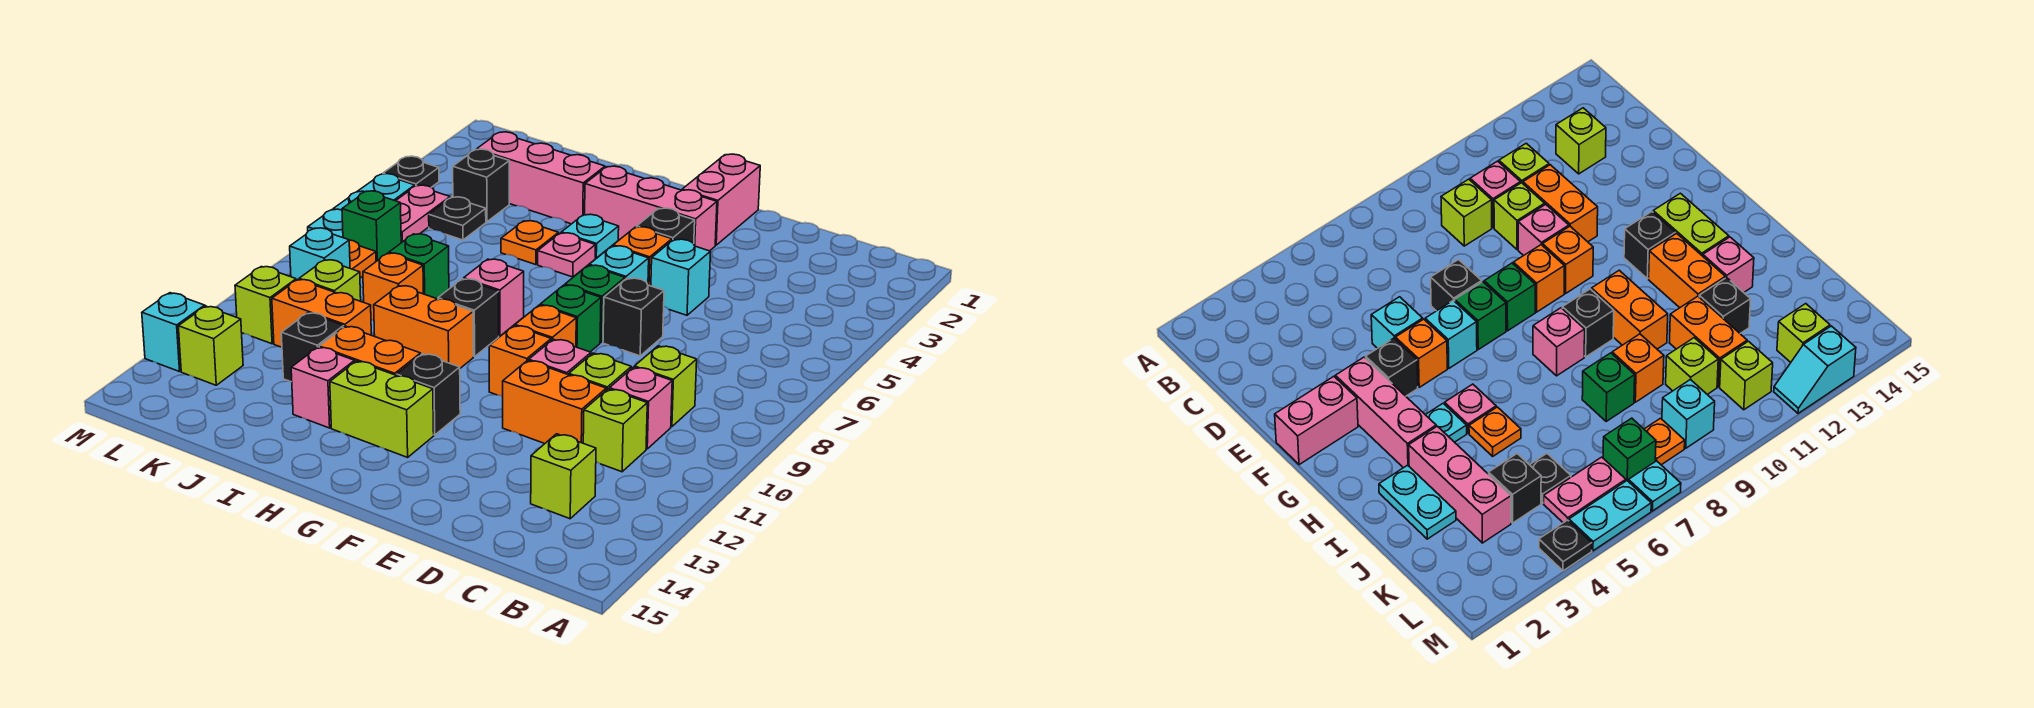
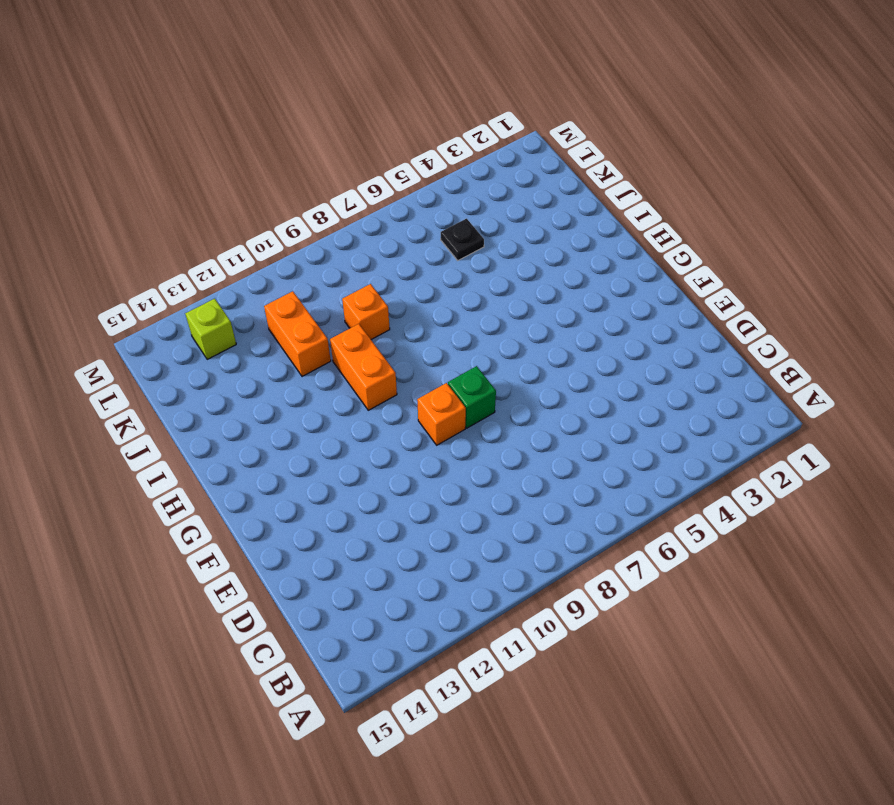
none -> lime 1x1 brick [635,346,697,427]
none -> pink 1x1 brick [609,367,672,449]
none -> lime 1x1 brick [583,389,647,472]
none -> lime 1x1 brick [531,434,596,519]

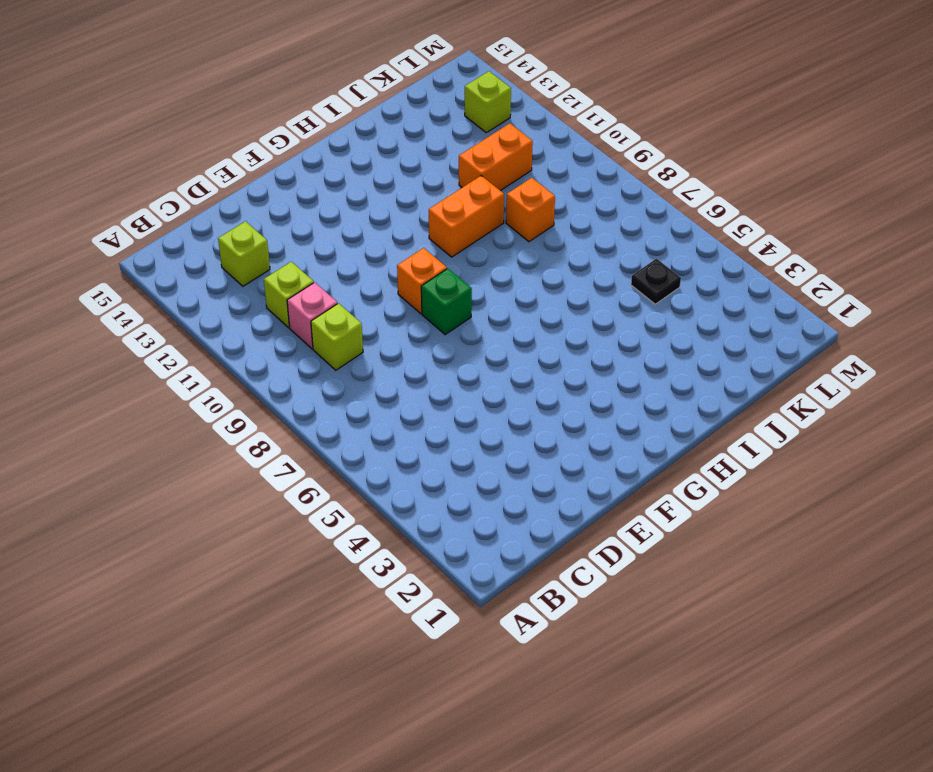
none -> lime 1x1 brick [569,353,631,390]
none -> orange 1x2 brick [503,360,606,444]
none -> cyan 1x1 brick [651,239,711,315]
none -> black 1x1 brick [603,278,664,356]

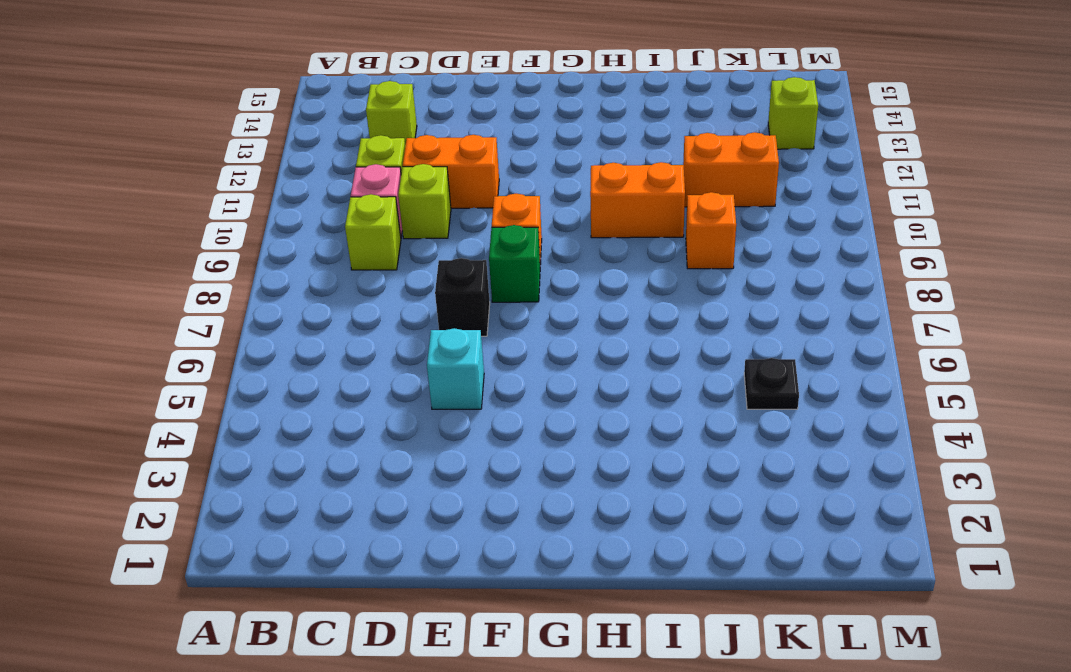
none -> pink 1x1 brick [529,339,591,375]
none -> pink 1x2 brick [682,154,760,245]
none -> pink 1x3 brick [585,166,717,251]
none -> black 1x1 brick [637,208,695,243]

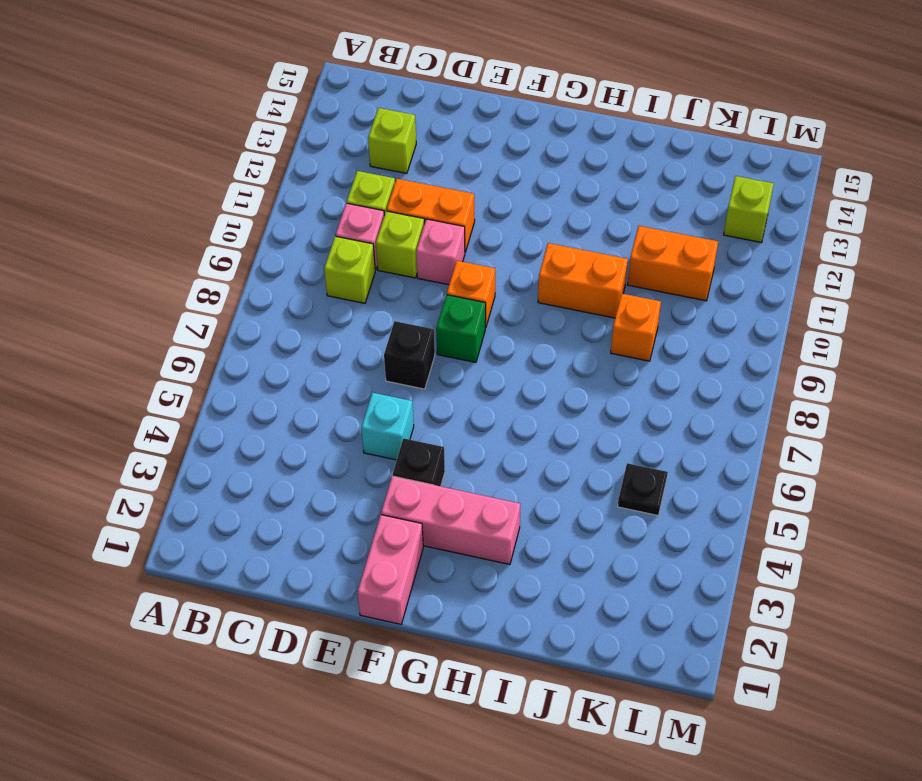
none -> orange 1x1 brick [613,227,672,286]
none -> cyan 1x1 brick [589,246,649,285]
none -> green 1x1 brick [565,265,625,342]
none -> orange 1x1 brick [489,326,551,396]

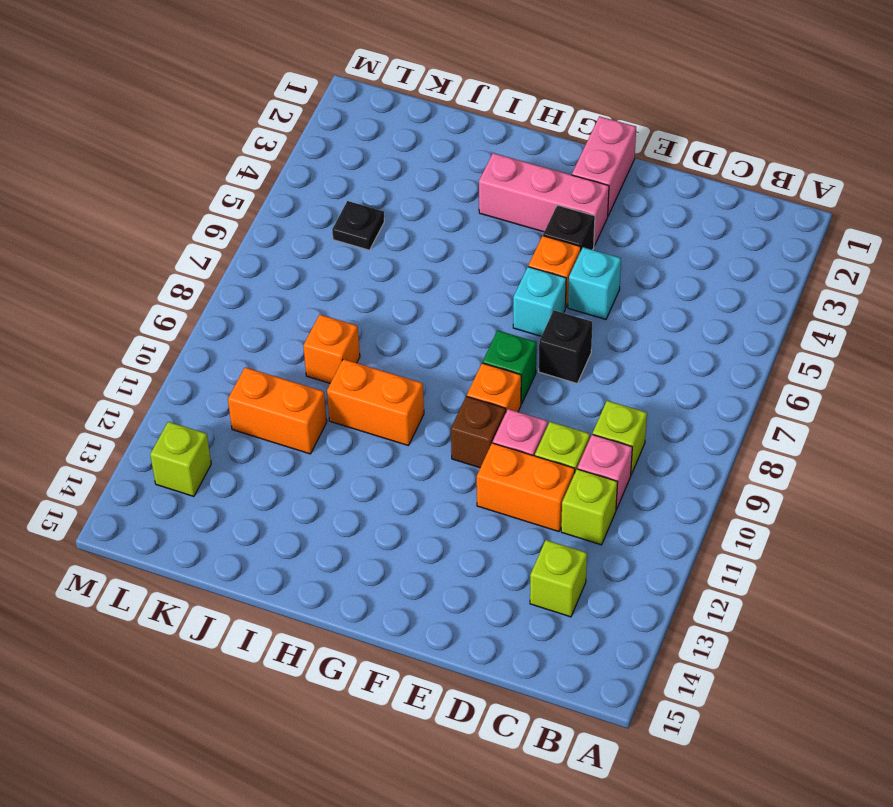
brown 1x1 brick [451,396,506,468] -> orange 1x1 brick [489,326,551,396]
none -> green 1x1 brick [565,265,625,342]
none -> black 1x1 brick [397,354,460,435]
none -> lime 1x2 brick [330,361,434,457]
none -> cyan 1x1 plate [561,214,619,258]

